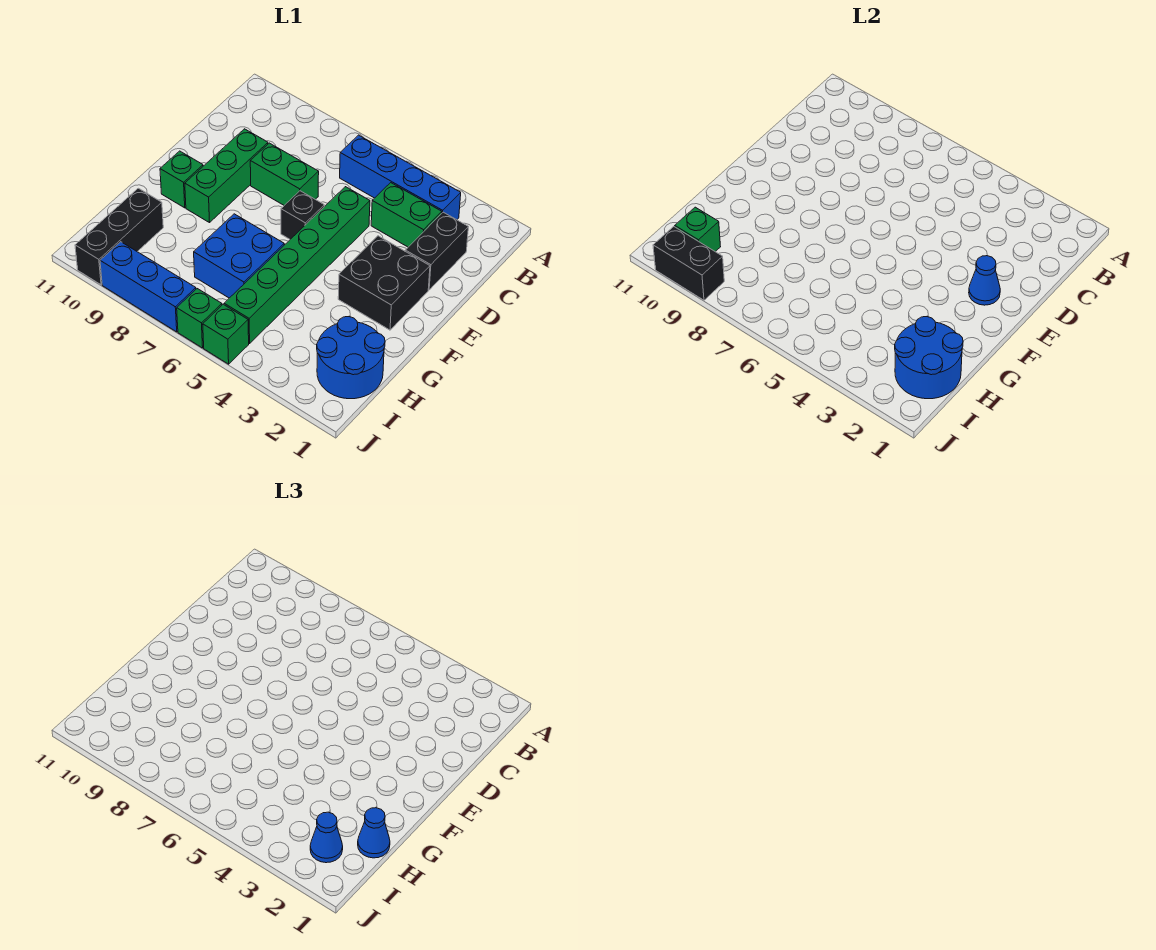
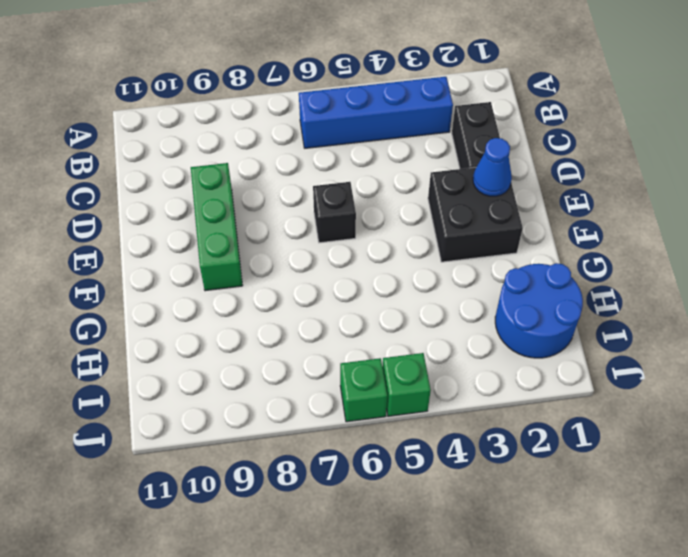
none -> green 1x2 brick [371,183,442,247]
none -> green 1x6 brick [224,187,370,343]
none -> green 1x2 brick [250,143,319,205]

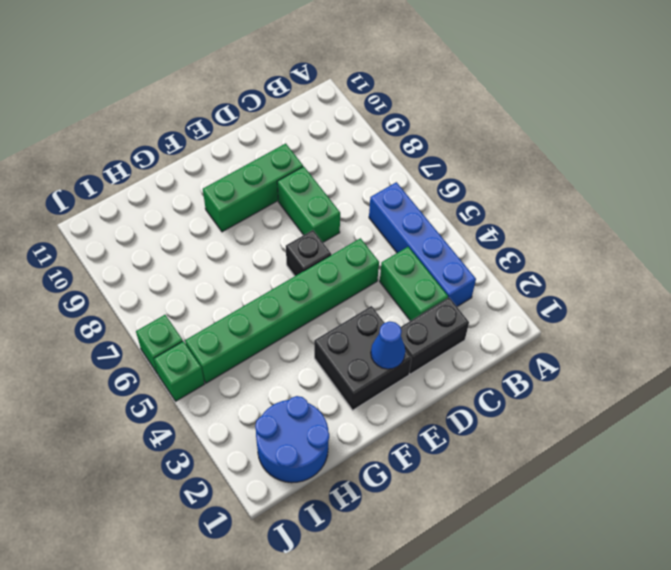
none -> green 1x1 brick [160,151,203,208]
none -> blue 2x2 brick [194,214,284,298]
none -> black 1x3 brick [75,188,163,285]

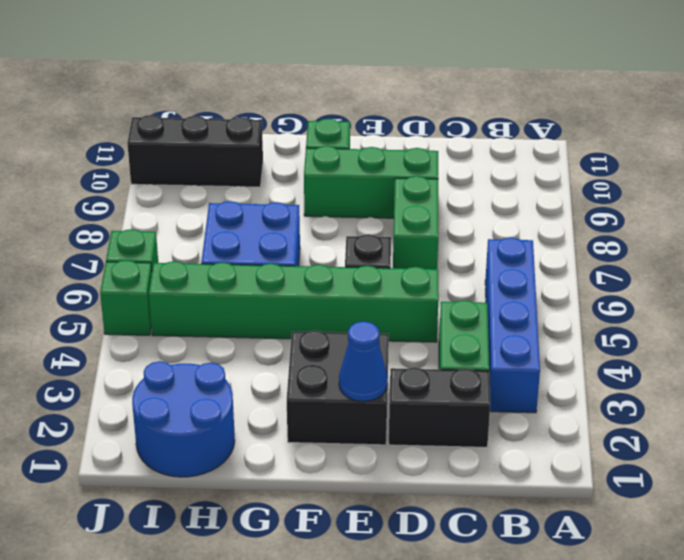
none -> blue 1x3 brick [100,242,196,332]
none -> blue 2x2 round brick [895,317,963,399]
none -> green 1x1 brick [675,207,721,252]

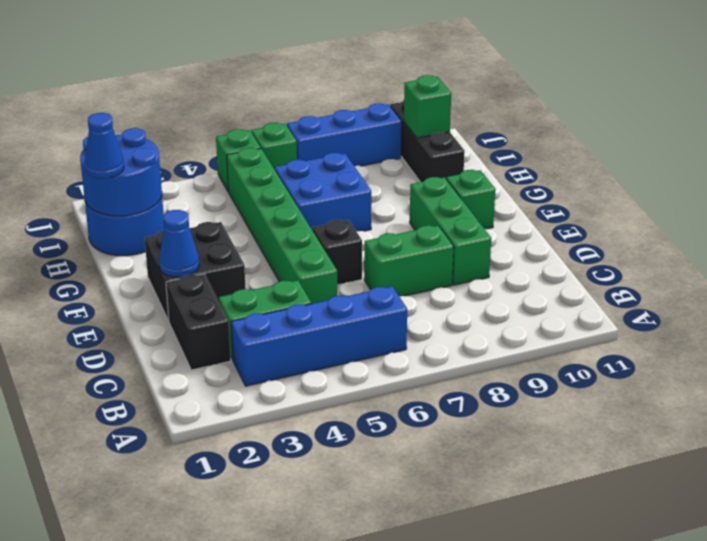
none -> black 1x2 brick [653,227,724,300]
none -> blue 1x1 cone [310,812,343,863]

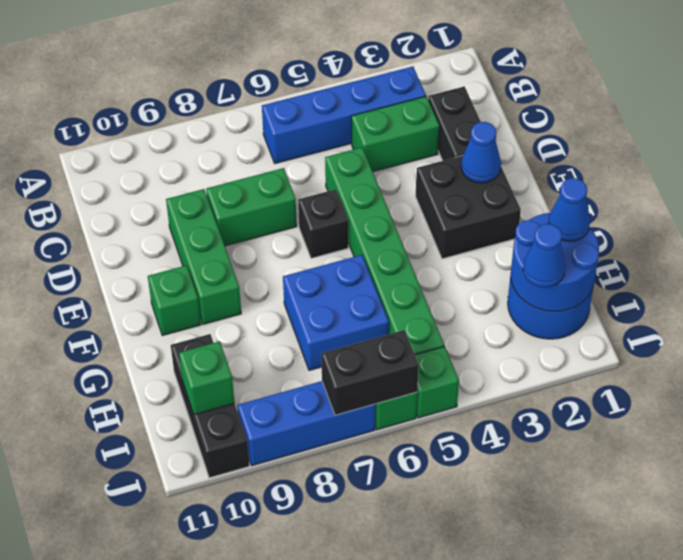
black 1x2 brick [321,330,419,415] -> black 1x2 brick moved to [653,227,724,300]

